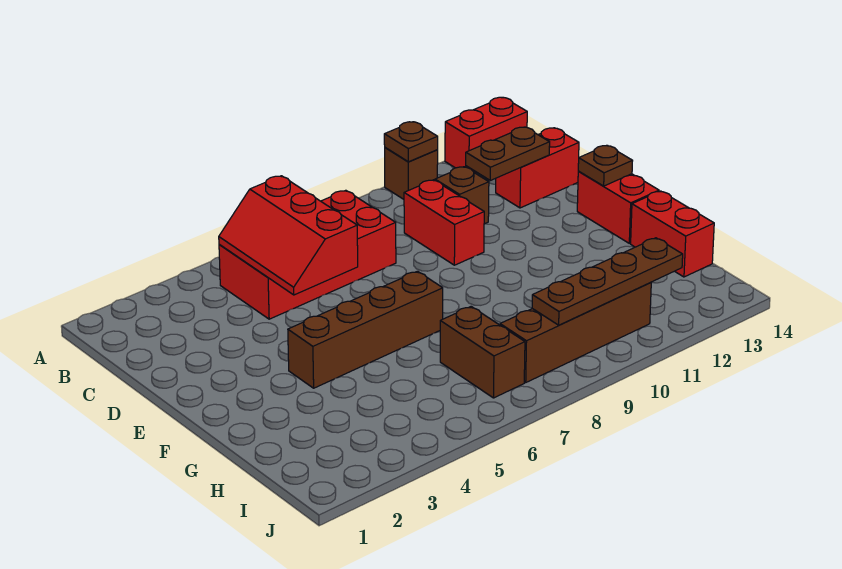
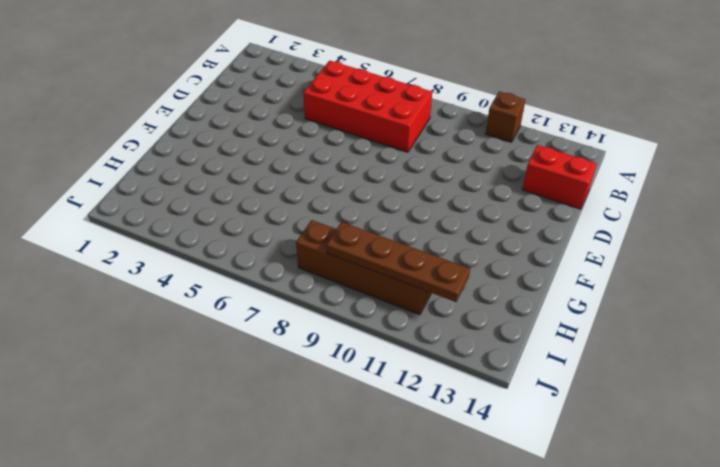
none -> red 1x2 brick [445,97,527,173]
none -> red 1x2 brick [404,180,484,265]
none -> brown 1x1 brick [435,167,489,224]

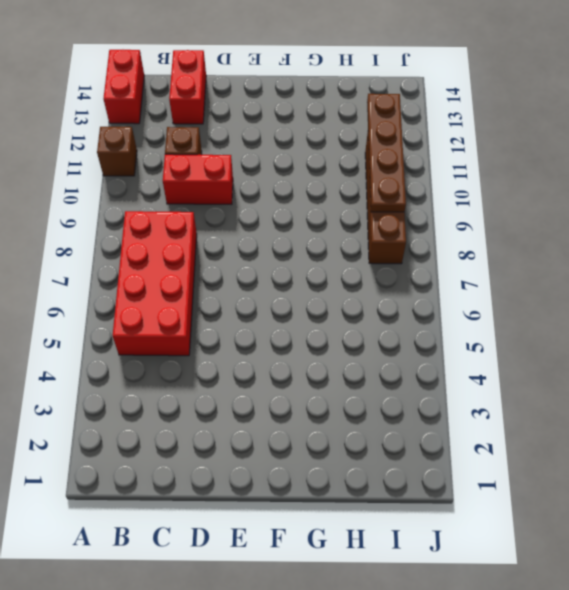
none -> red 1x2 brick [577,171,659,243]
none -> brown 1x4 brick [288,271,443,388]
none -> red 1x2 brick [631,191,714,277]

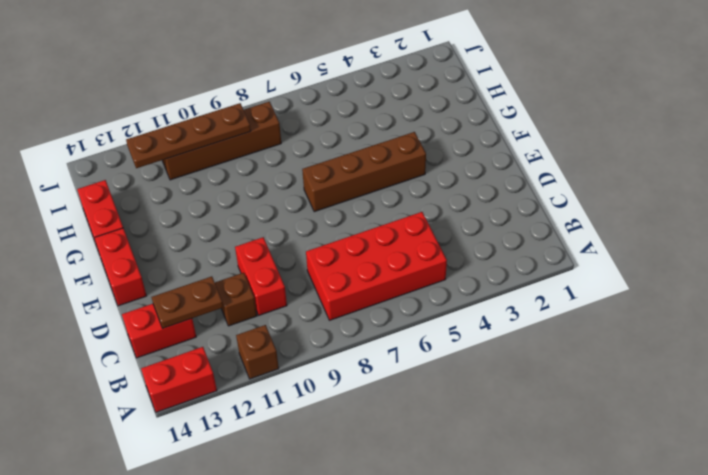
none -> brown 1x2 brick [440,307,525,398]
none -> brown 1x1 plate [384,122,438,162]
none -> red 2x3 slope [219,176,358,295]

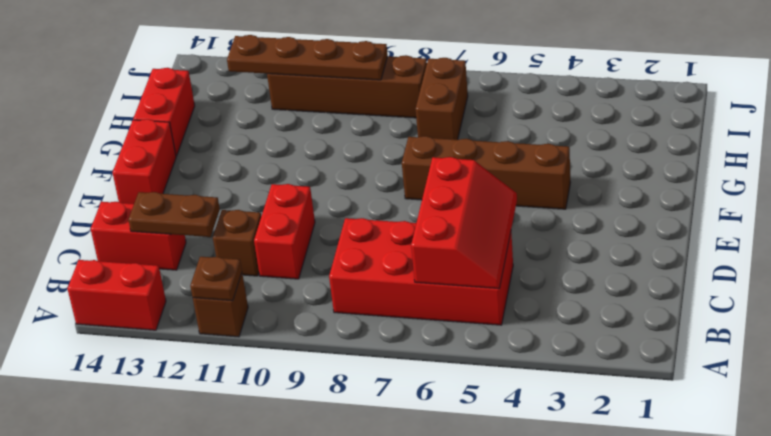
none -> brown 1x1 plate [578,146,633,186]

